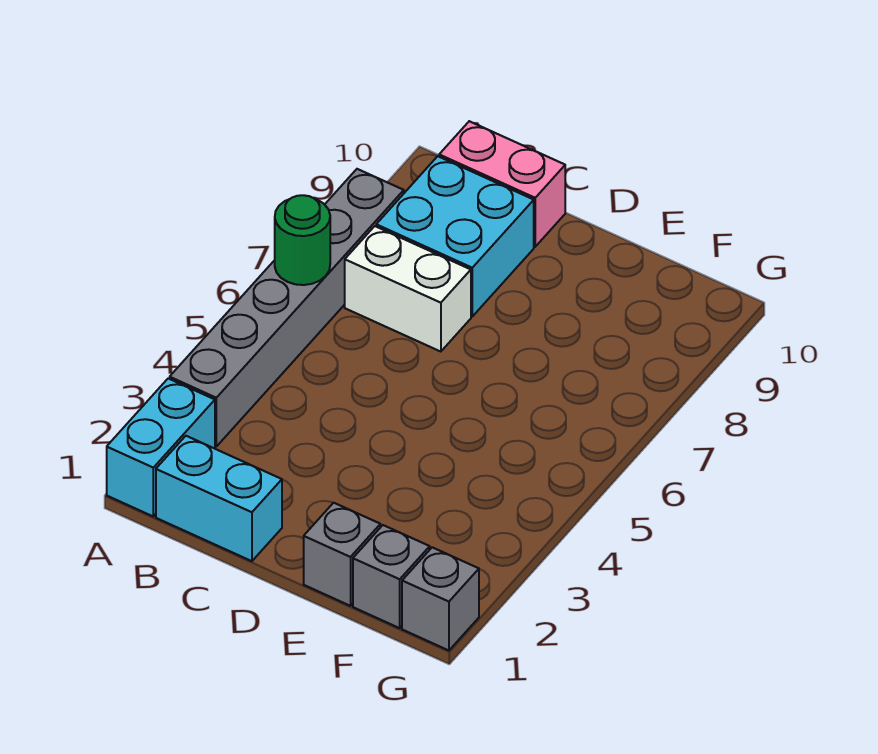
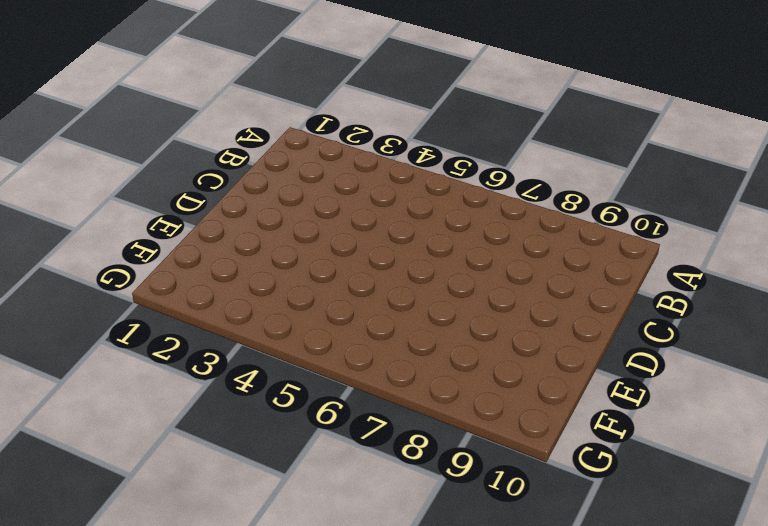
none -> cyan 1x2 brick [107,379,215,516]
none -> grey 1x6 brick [170,169,404,446]

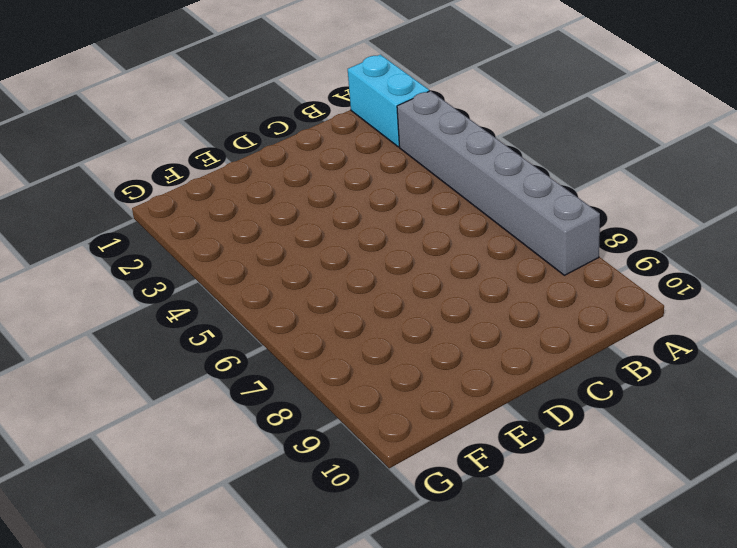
none -> cyan 1x2 brick [156,436,282,561]
none -> white 1x2 brick [345,226,471,352]

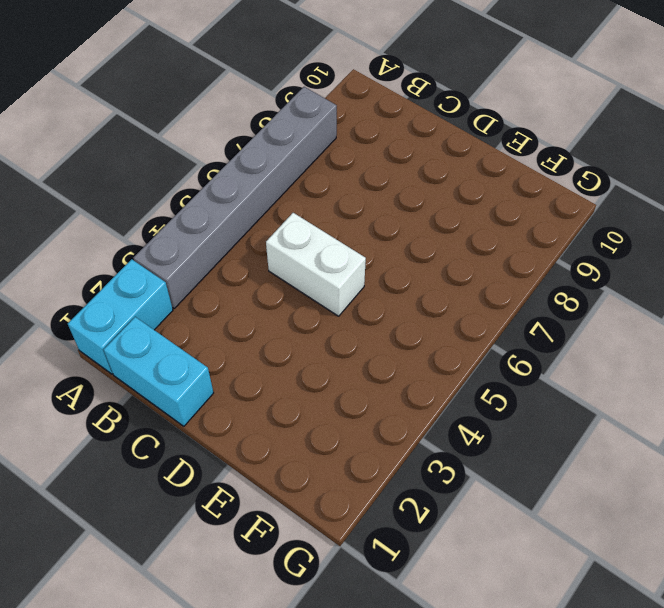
white 1x2 brick [266,213,366,316] -> white 1x2 brick moved to [345,226,471,352]
none -> cyan 2x2 brick [376,156,534,316]
none -> pink 1x2 brick [439,121,565,247]

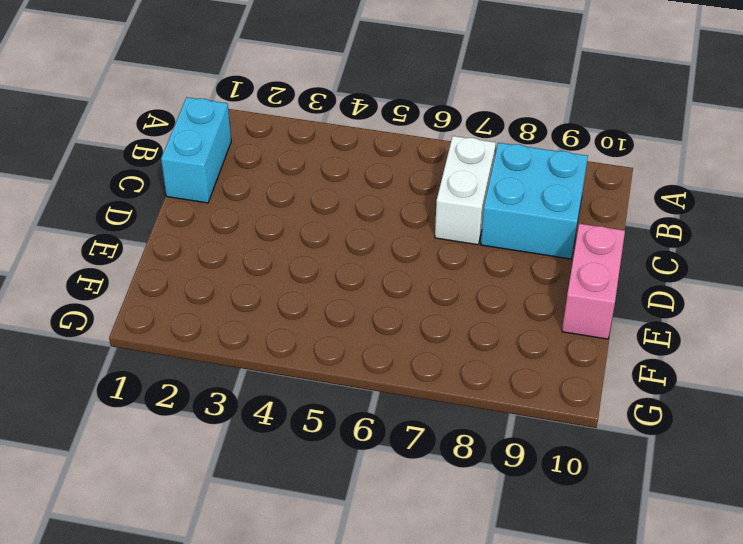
pink 1x2 brick [562,224,625,339] -> pink 1x2 brick moved to [439,121,565,247]
none -> cyan 1x2 brick [107,379,215,516]
none -> grey 1x6 brick [170,169,404,446]

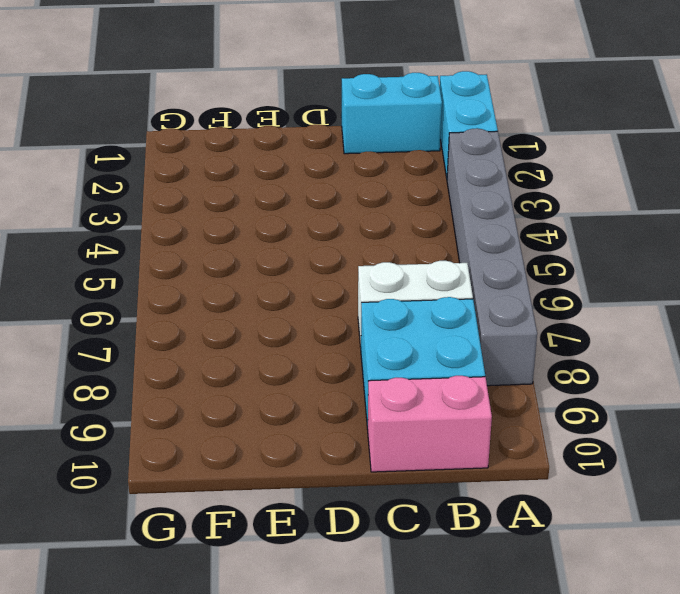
none -> grey 1x1 brick [304,503,380,606]
none -> grey 1x1 brick [353,525,430,628]

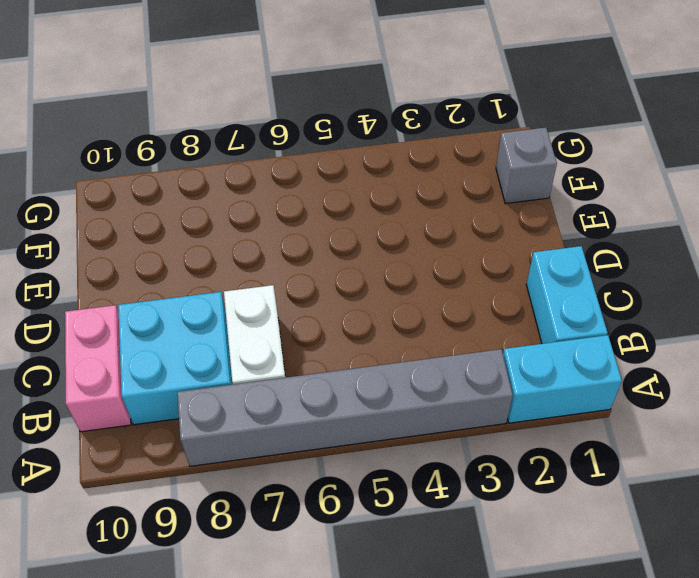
none -> grey 1x1 brick [304,503,380,606]
none -> grey 1x1 brick [402,547,479,650]

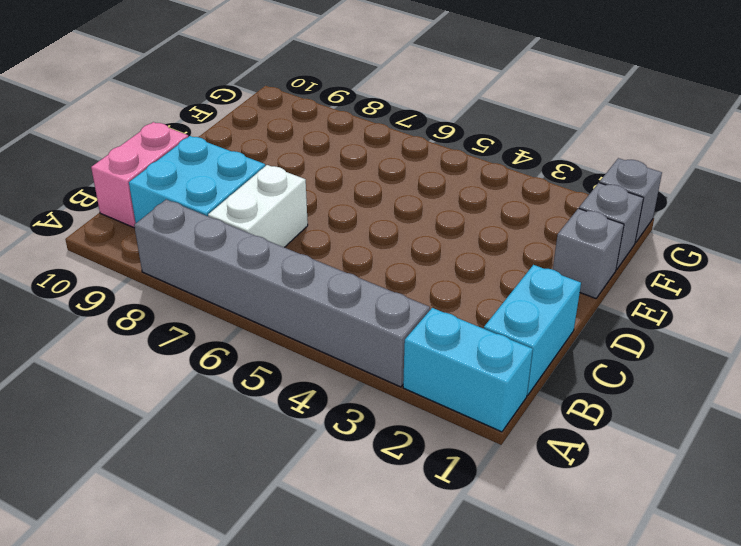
none -> green 1x1 round brick [275,195,330,285]

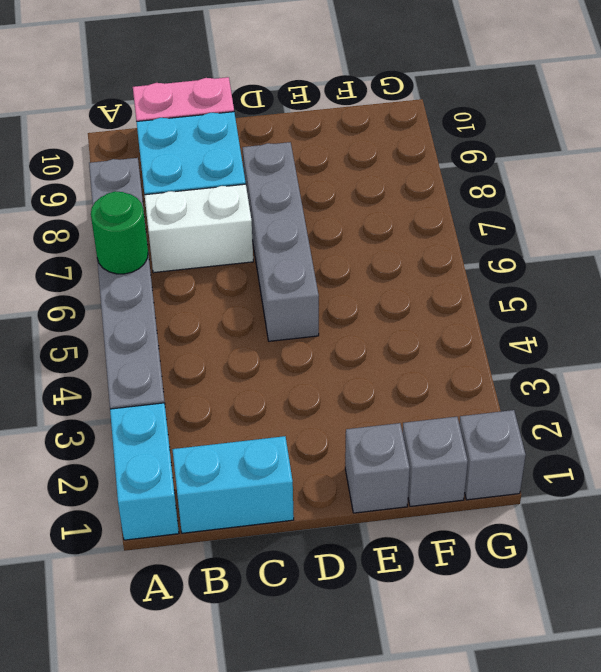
grey 1x4 brick [242,142,319,341] -> none

